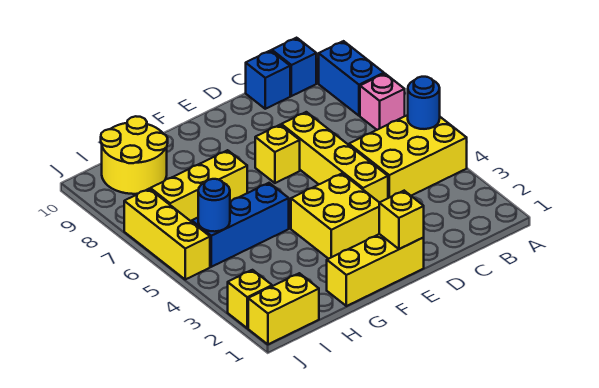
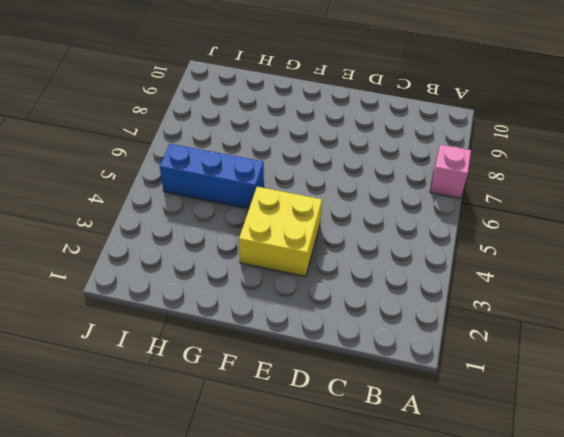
none -> yellow 2x3 brick [349,115,467,198]
none -> blue 1x2 brick [319,41,384,116]
none -> blue 1x1 brick [272,38,316,96]

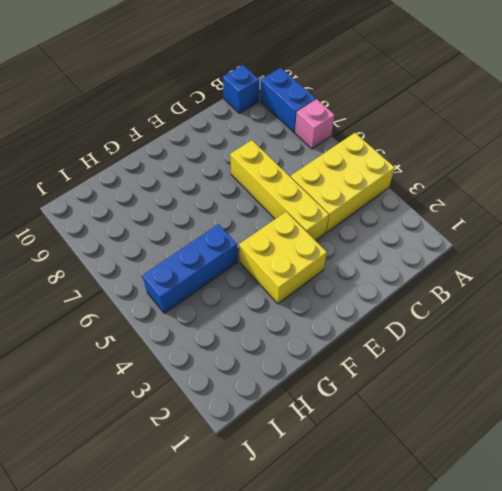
none -> blue 1x1 brick [246,51,290,109]
none -> yellow 1x3 brick [327,234,424,306]
none -> yellow 1x1 brick [255,125,300,183]

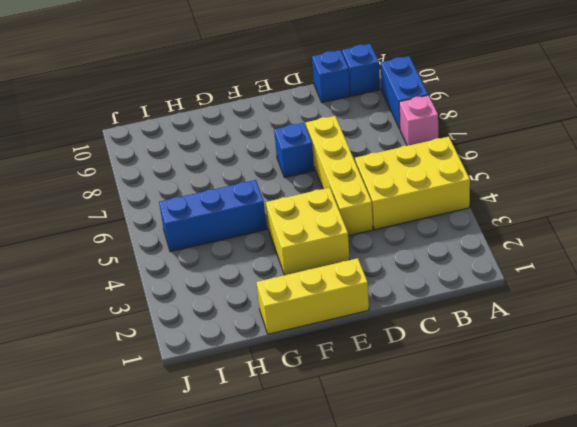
blue 1x1 brick [274,123,314,178] -> yellow 1x1 brick [255,125,300,183]
none -> yellow 1x3 brick [150,150,247,222]
none -> yellow 2x2 round brick [101,116,168,194]
none -> yellow 1x2 brick [248,273,319,344]

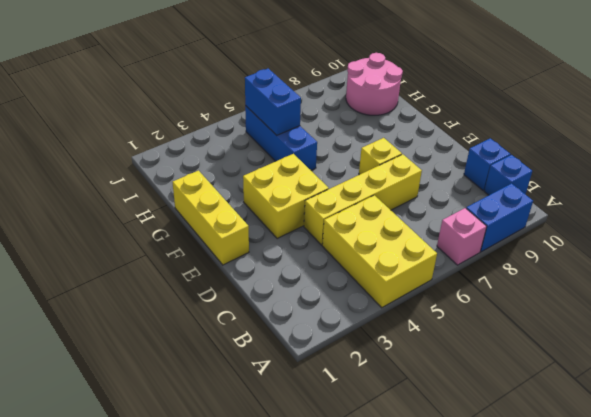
blue 1x2 brick [245,69,301,135] -> blue 1x1 round brick [198,179,230,232]
pink 2x2 round brick [346,53,403,115] -> yellow 2x2 round brick [101,116,168,194]
none -> yellow 1x3 brick [150,150,247,222]
none -> yellow 1x2 brick [248,273,319,344]
none -> yellow 1x1 brick [228,270,272,328]

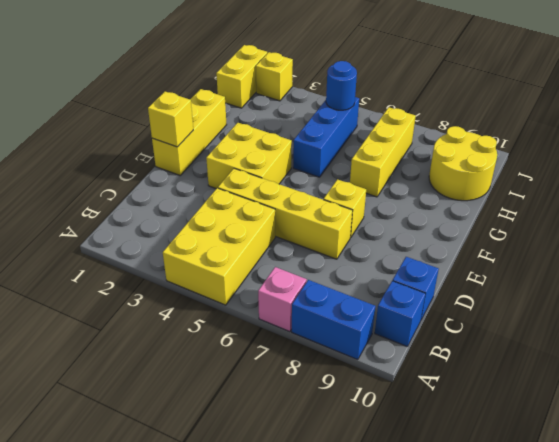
none -> yellow 1x3 brick [124,189,210,279]
none -> blue 1x1 round brick [408,77,440,129]

